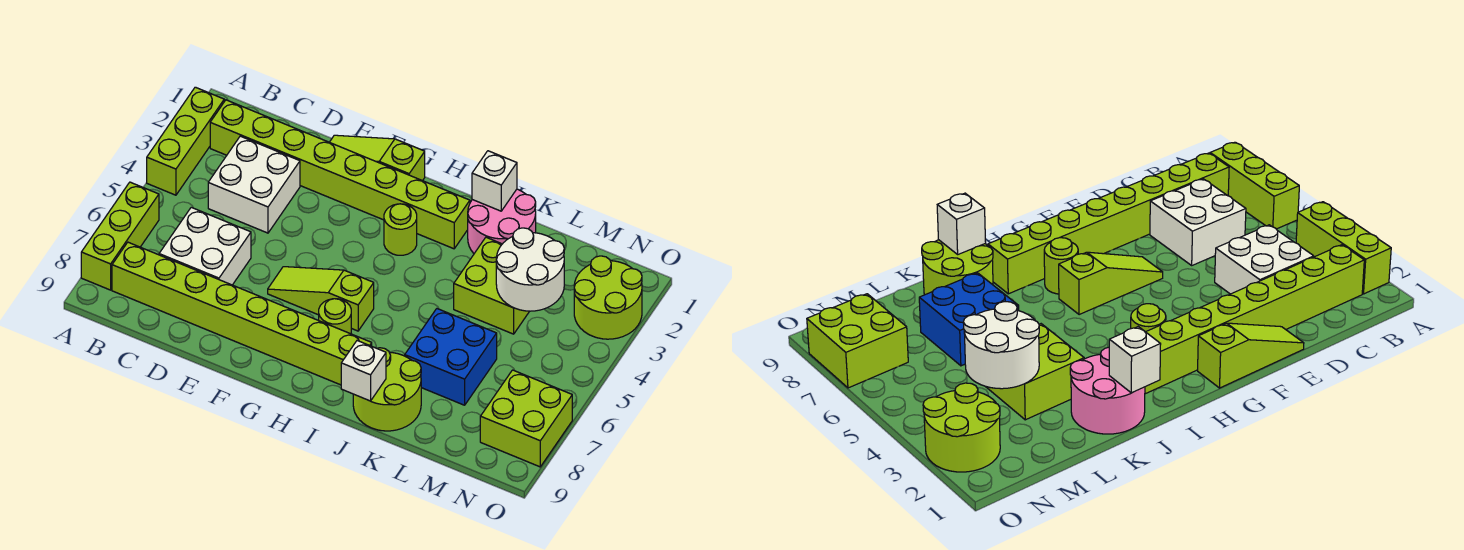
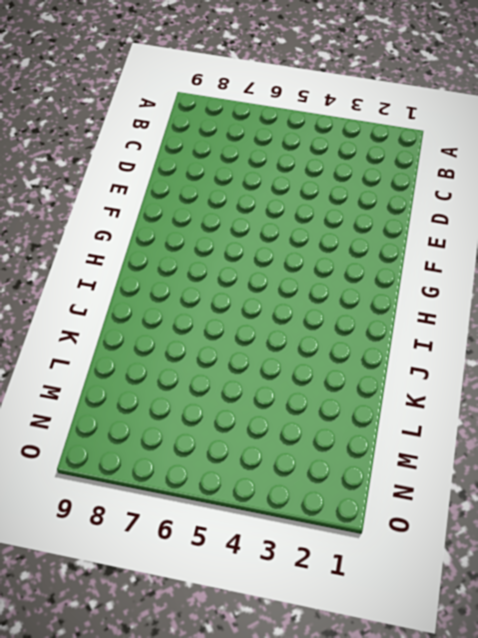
none -> lime 1x3 brick [147,87,224,195]
none -> lime 1x3 brick [81,182,159,290]
none -> lime 1x8 brick [210,100,470,249]

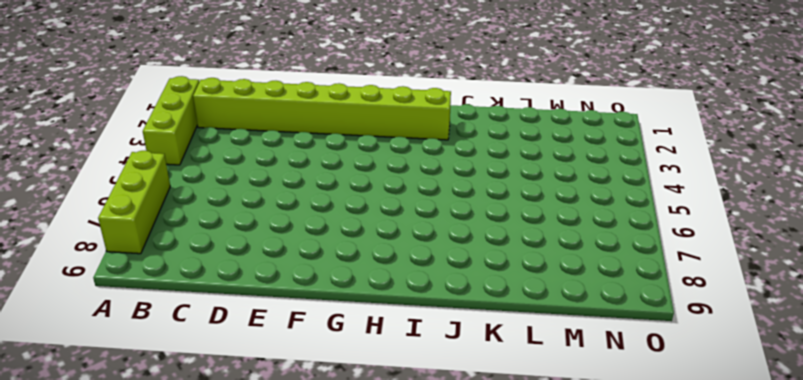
none -> lime 1x8 brick [112,242,372,385]
none -> white 2x2 brick [208,136,300,233]
none -> white 2x2 brick [159,207,251,285]

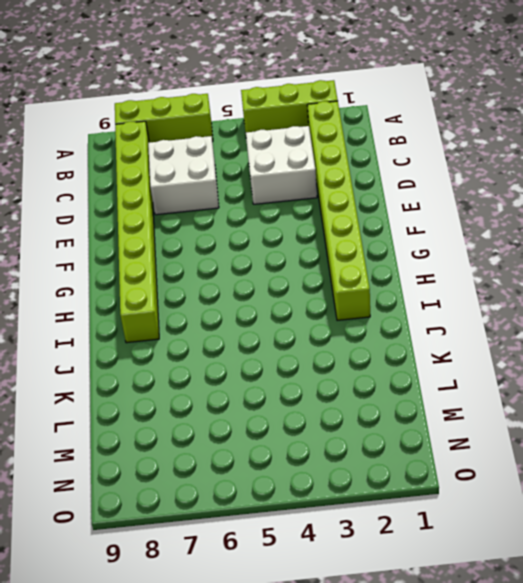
none -> lime 1x3 slope [330,135,425,181]
none -> lime 1x3 slope [268,267,374,331]
none -> lime 1x1 round brick [384,204,417,255]

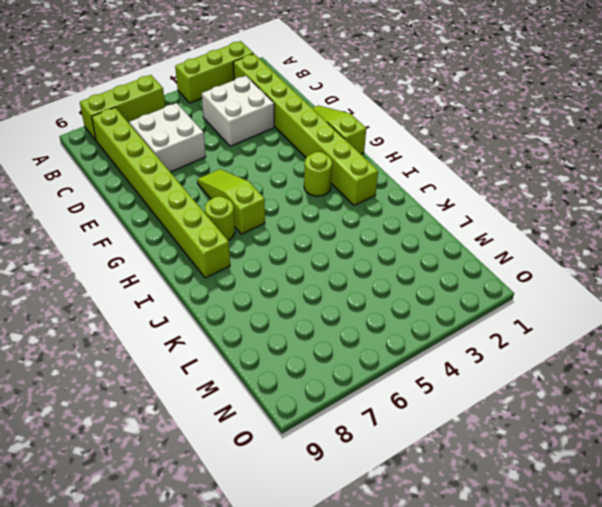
none -> pink 2x2 round brick [468,189,536,253]
none -> lime 2x2 round brick [353,348,421,431]
none -> lime 2x2 brick [454,237,529,334]

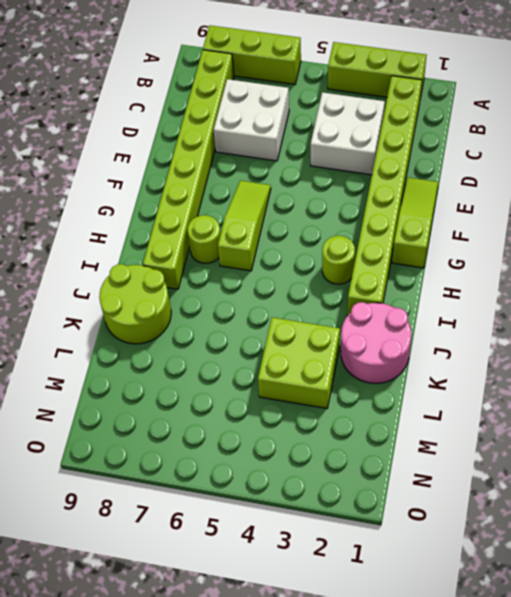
none -> blue 2x2 brick [405,309,497,405]
none -> lime 2x2 round brick [574,256,642,339]
none -> lime 2x2 brick [480,370,572,467]

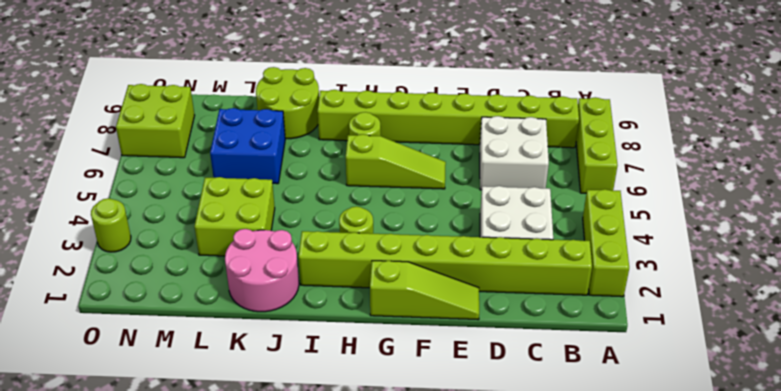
lime 1x1 round brick [91,198,131,252] -> lime 2x2 round brick [574,256,642,339]
none -> white 1x1 brick [472,151,517,211]
none -> white 1x1 brick [341,341,386,401]
none -> white 2x2 round brick [496,228,564,311]

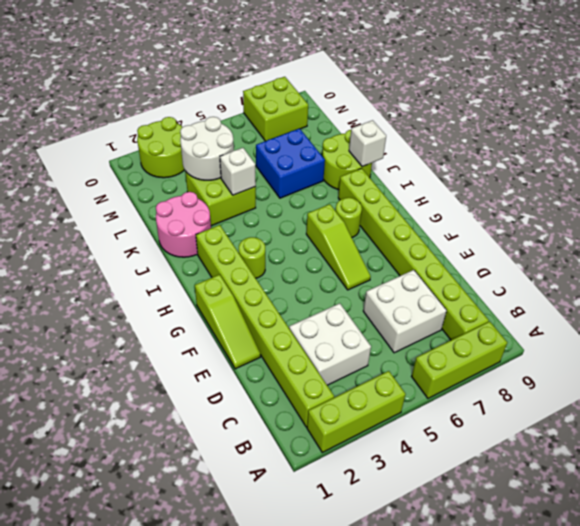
white 1x1 brick [220,148,256,195] -> white 1x1 brick moved to [472,151,517,211]

